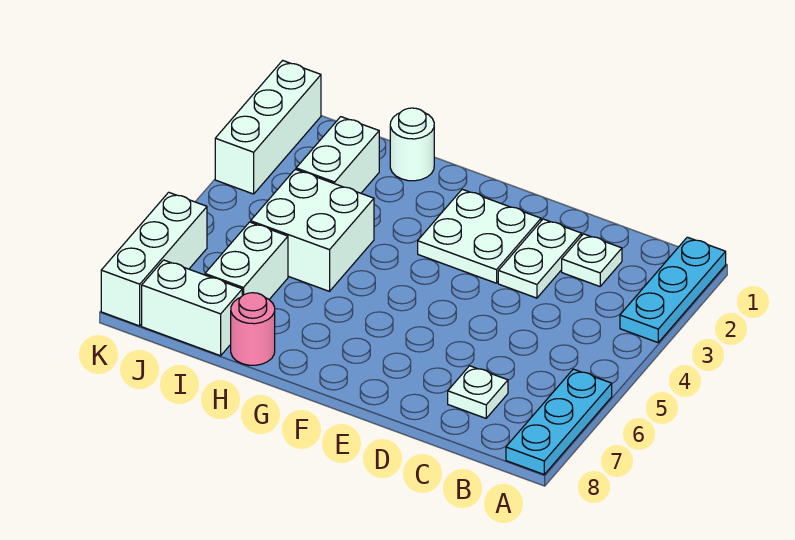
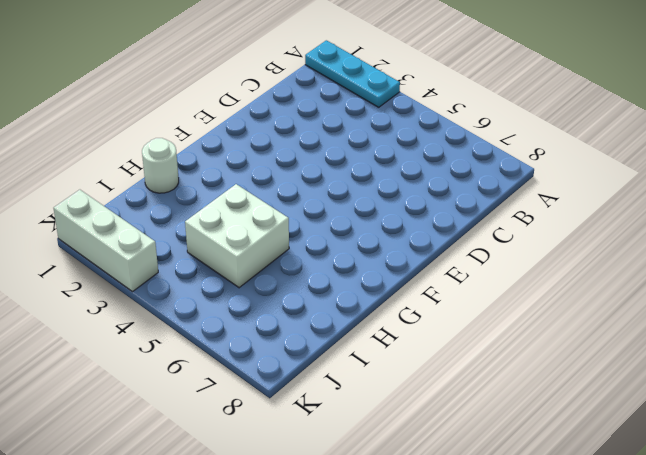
none -> cyan 1x3 plate [506,369,612,474]
none -> white 1x1 plate [562,234,622,286]
none -> white 1x1 plate [448,366,508,418]

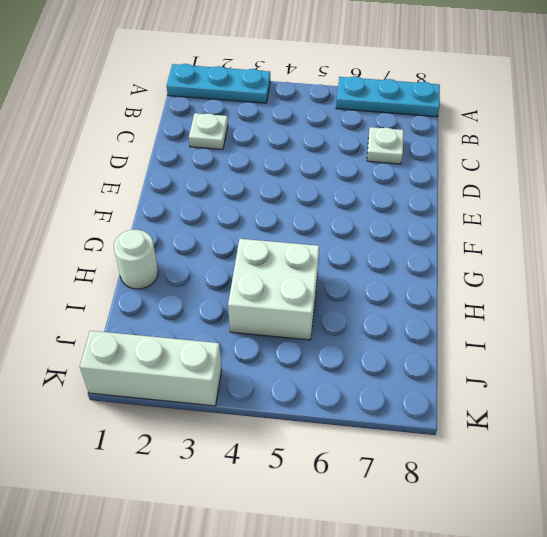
none -> white 1x2 plate [498,219,581,298]
none -> white 2x2 plate [418,189,541,283]
none -> pink 1x1 round brick [231,293,275,365]

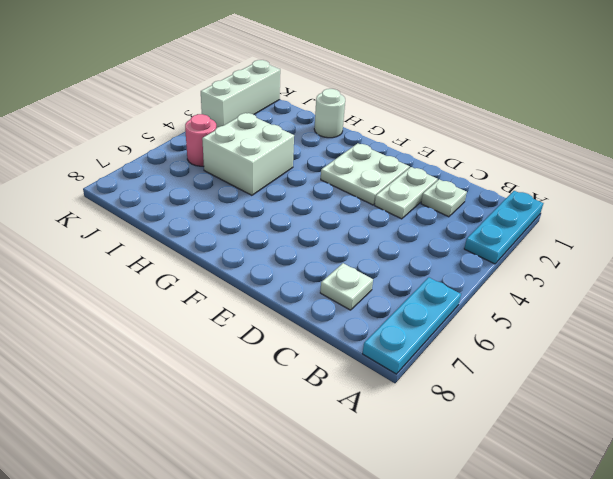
pink 1x1 round brick [185,114,216,166] -> pink 1x1 round brick moved to [231,293,275,365]
none -> white 1x2 brick [296,117,379,193]
none -> white 1x2 brick [205,222,288,299]
none -> white 1x2 brick [142,260,242,356]

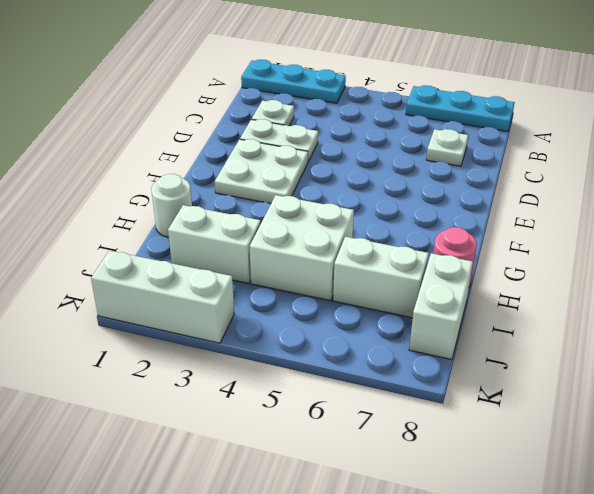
none -> white 1x3 brick [101,192,207,326]

